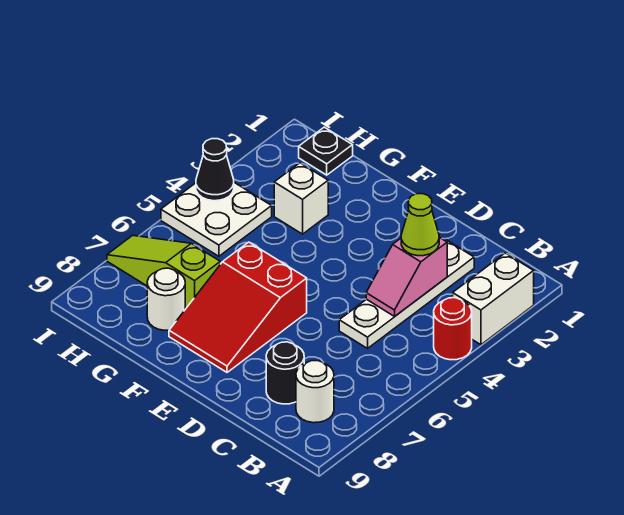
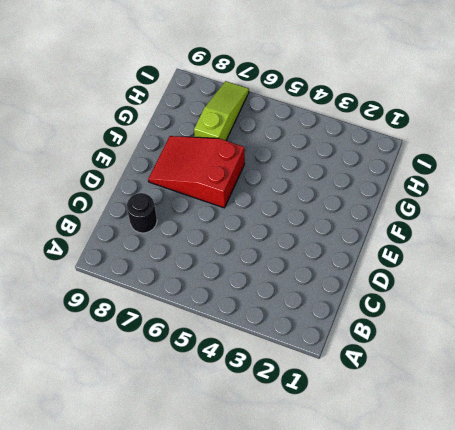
none -> white 1x2 brick [453,253,534,345]
none -> red 1x1 round brick [434,298,472,360]
none -> white 1x1 round brick [296,361,334,423]

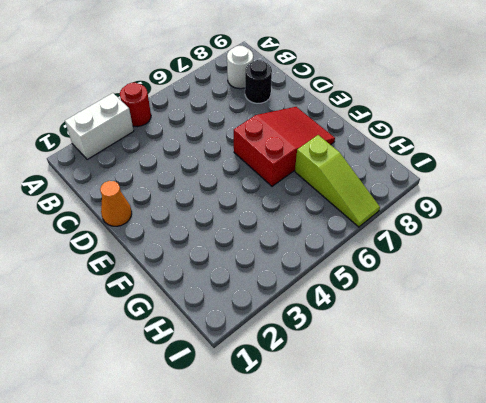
orange 1x1 cone [100,181,132,226] -> none
none -> white 1x4 plate [339,240,474,348]
none -> white 1x1 brick [274,163,328,234]
none -> white 1x1 round brick [147,268,185,330]

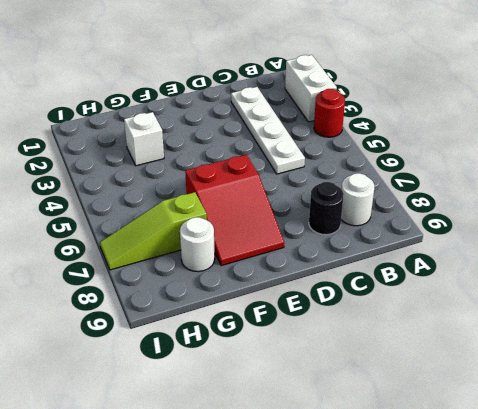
none -> black 1x1 plate [299,127,353,175]
none -> white 2x2 plate [161,183,272,256]
none -> pink 1x2 slope [366,237,447,316]

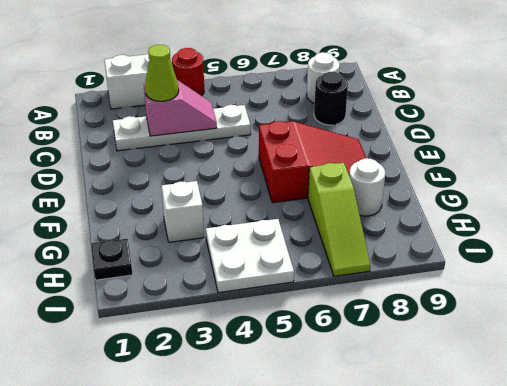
none -> black 1x1 cone [196,139,234,201]

